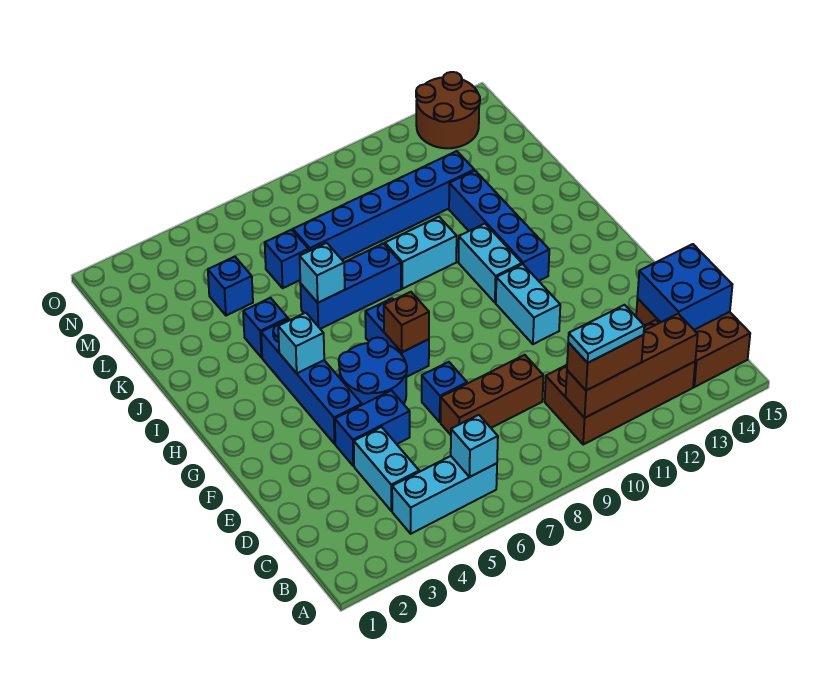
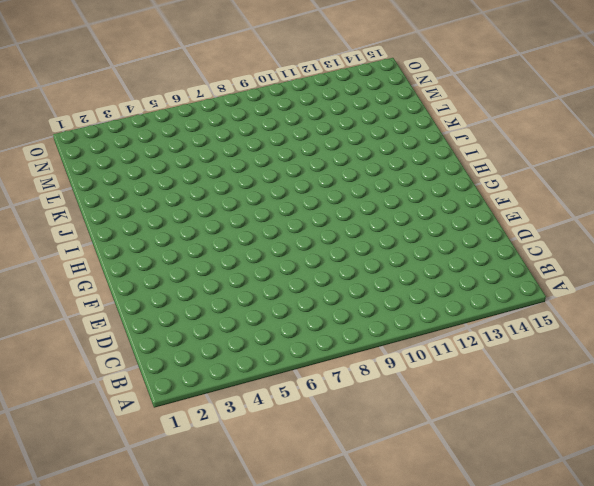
none -> cyan 1x3 brick [392,456,497,534]
none -> brown 2x4 brick [545,320,695,444]
none -> brown 2x3 brick [636,298,750,387]

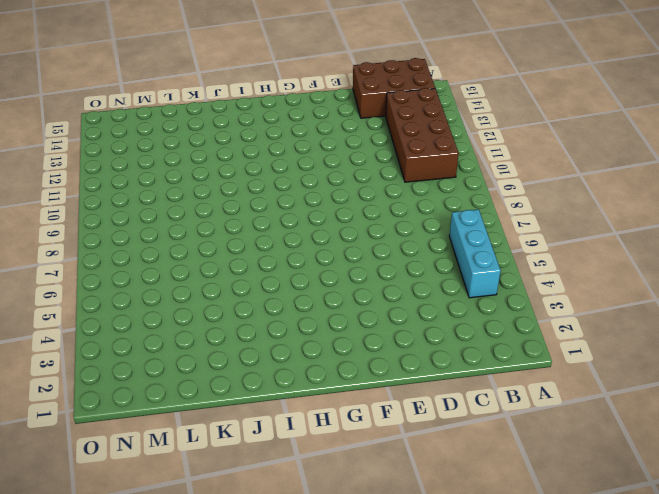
none -> cyan 1x2 brick [354,427,419,511]
none -> brown 1x3 brick [441,355,543,435]
none -> blue 1x2 brick [335,390,410,466]

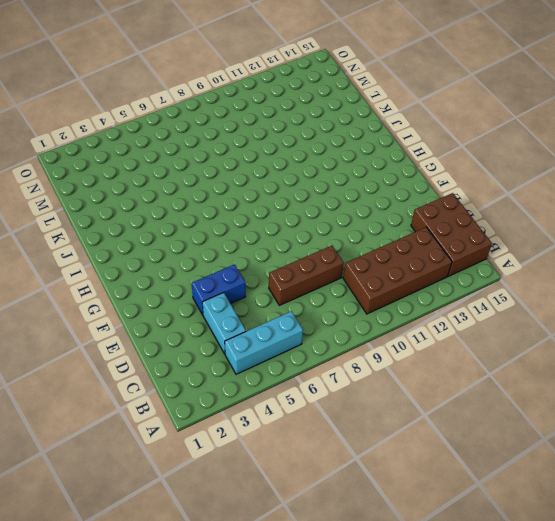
none -> blue 1x1 brick [422,362,467,422]
none -> blue 1x4 brick [261,319,362,444]
none -> blue 2x2 round brick [339,337,407,405]

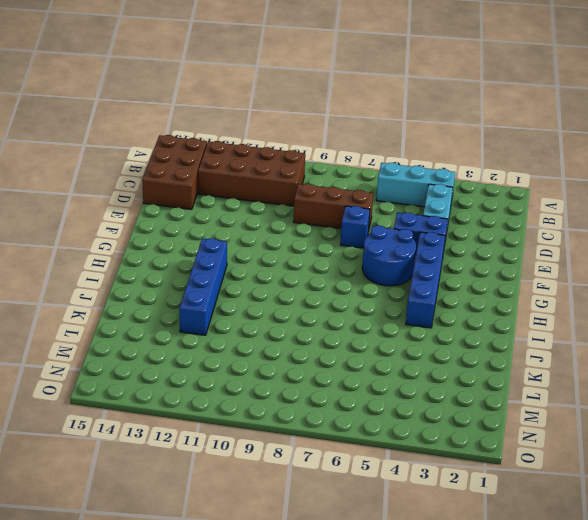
none -> cyan 1x2 brick [496,264,560,344]
none -> blue 1x2 brick [365,298,429,377]
none -> cyan 1x2 brick [458,224,522,303]

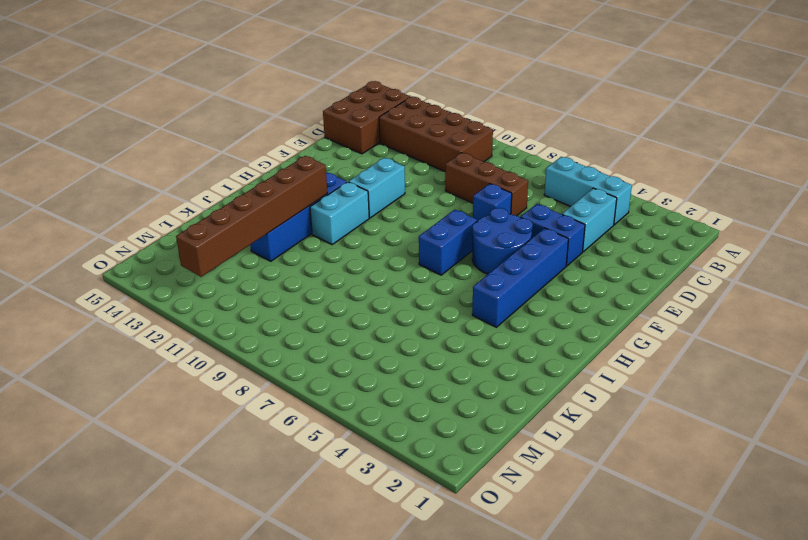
brown 1x6 brick [176,156,328,277] -> none
none -> blue 1x1 brick [243,298,288,358]
none -> blue 1x3 brick [300,243,401,329]
none -> cyan 1x2 brick [385,217,457,289]

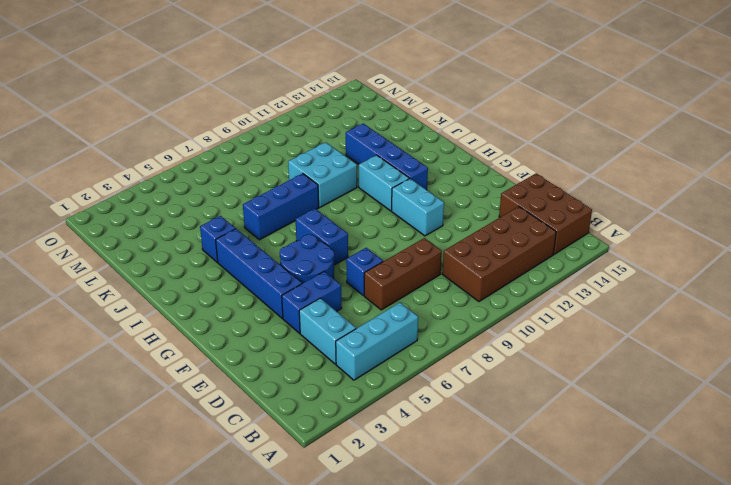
cyan 2x2 brick [288,142,357,207] -> cyan 1x2 brick [385,217,457,289]
none -> blue 1x1 brick [208,257,253,316]
none -> blue 1x1 brick [265,230,309,288]
none -> blue 1x6 brick [293,151,474,260]

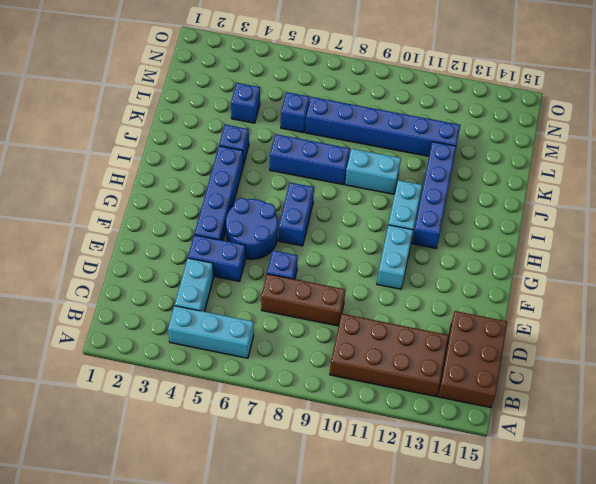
none -> brown 2x2 round brick [416,72,480,148]
none -> cyan 1x1 brick [451,415,498,477]
none -> brown 1x4 brick [566,314,698,418]

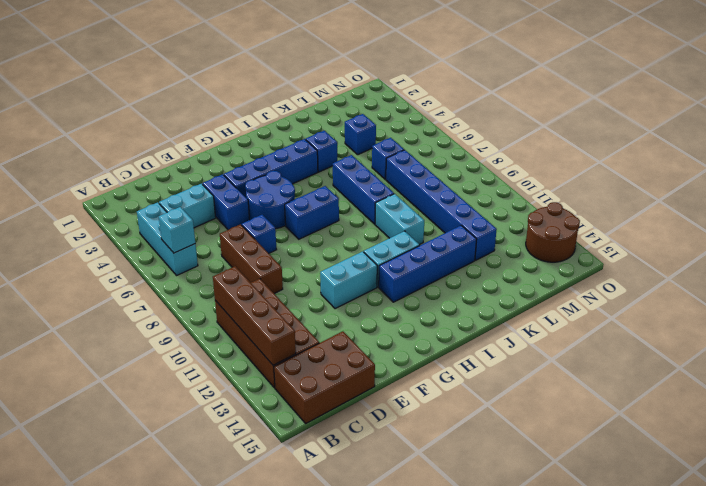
none -> blue 2x2 brick [637,244,732,330]
none -> brown 1x1 brick [384,292,429,352]
none -> cyan 1x1 brick [278,313,324,373]

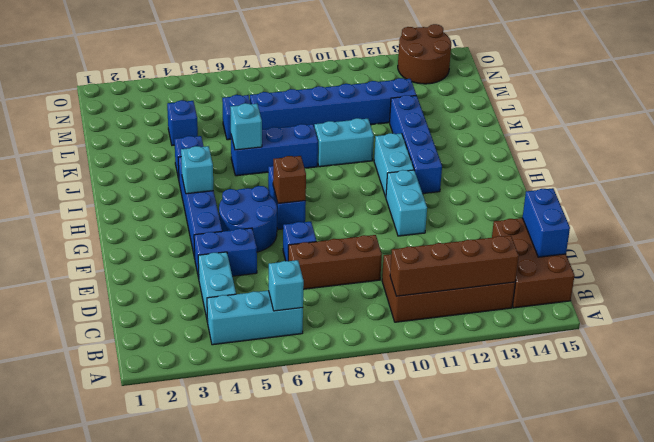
blue 1x2 brick [523,188,570,257] -> blue 2x2 brick [637,244,732,330]
none -> brown 1x2 brick [567,335,644,391]
none -> cyan 1x2 plate [568,305,644,363]

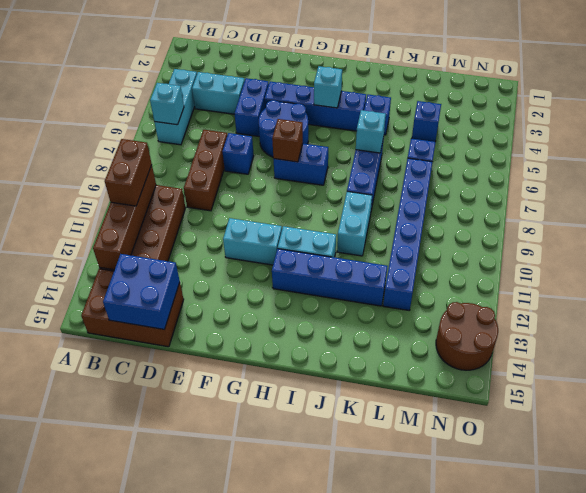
none -> cyan 1x2 plate [568,305,644,363]

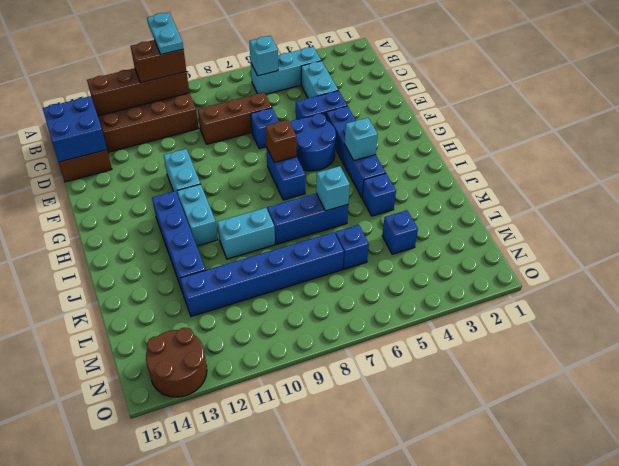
cyan 1x2 plate [147,12,183,55] -> cyan 1x2 plate turned to [568,305,644,363]

